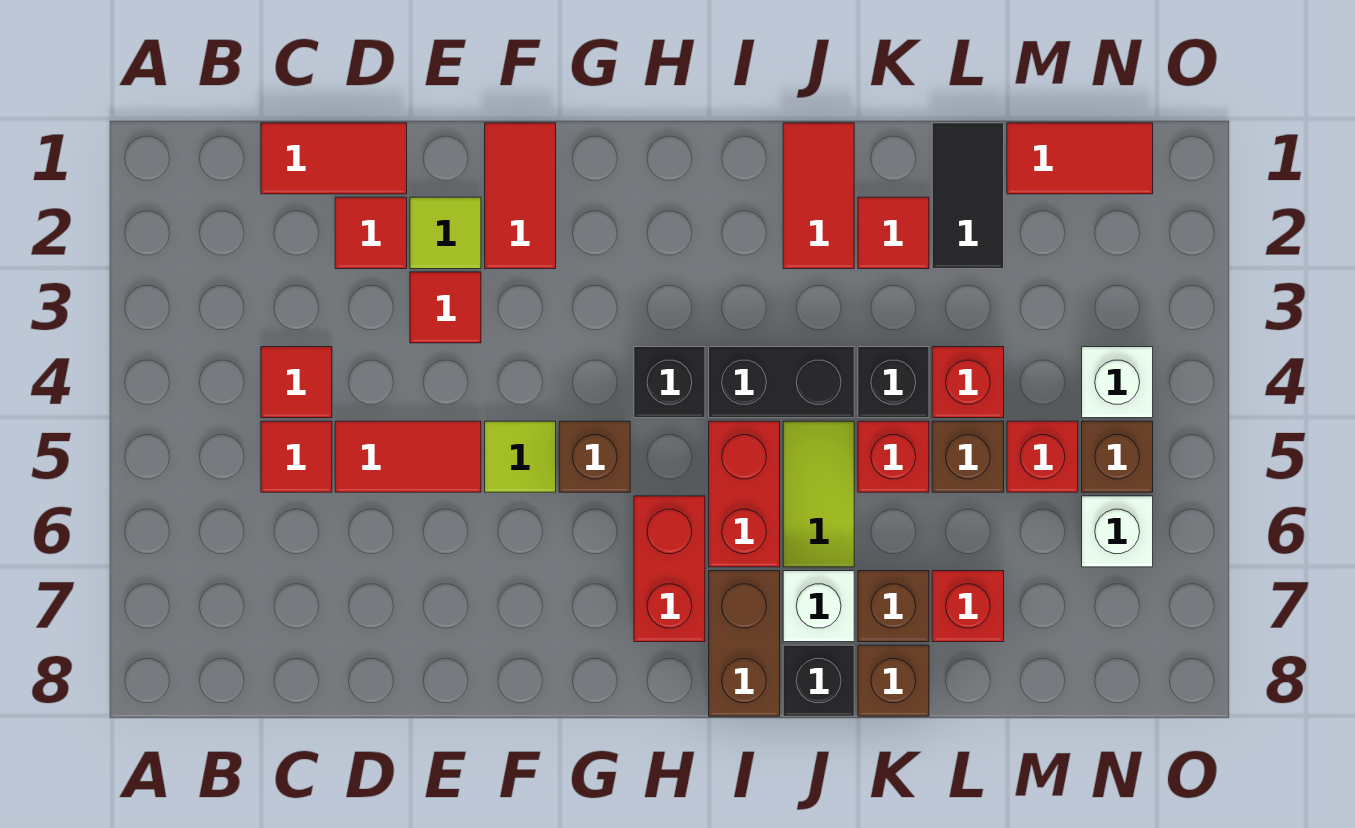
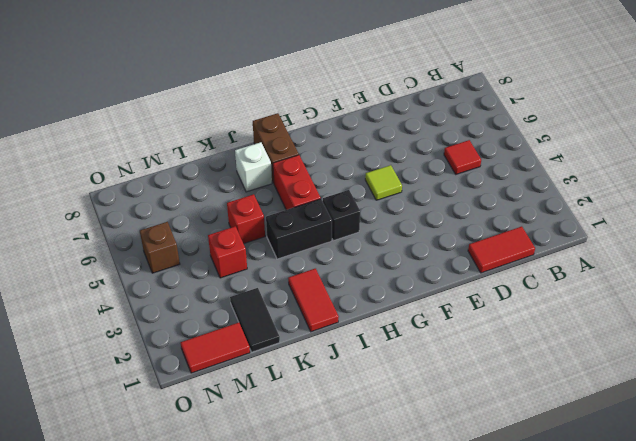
none -> red 1x1 tile [261,347,332,418]
none -> red 1x1 tile [335,197,407,269]
none -> red 1x2 tile [335,421,481,492]
none -> lime 1x1 tile [410,197,481,269]

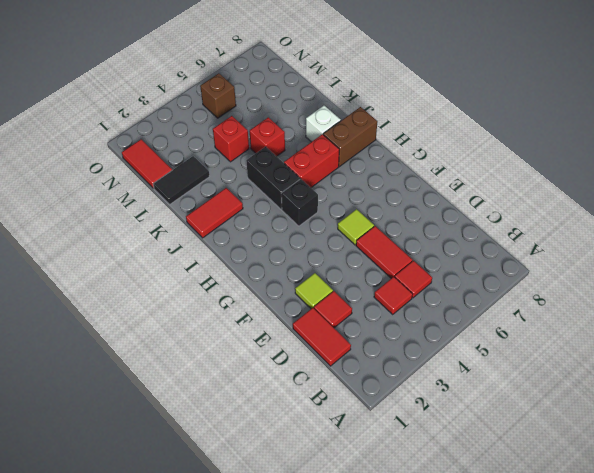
none -> red 1x1 tile [410,272,481,343]
none -> red 1x2 tile [485,123,556,269]
none -> brown 1x1 brick [559,421,630,492]
none -> red 1x2 brick [634,496,705,642]

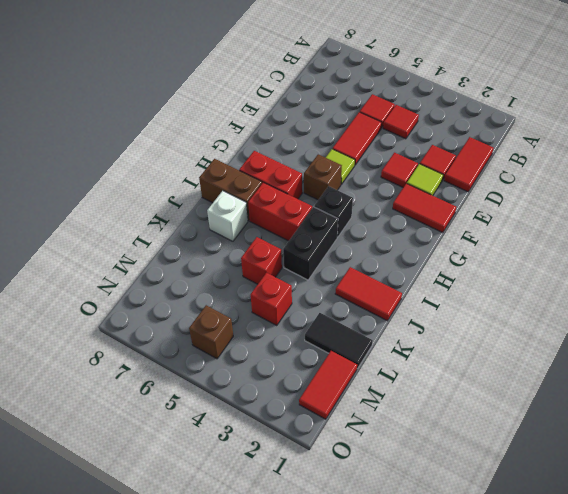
none -> lime 1x2 tile [783,421,854,567]
none -> black 1x1 brick [783,645,854,716]
none -> red 1x1 tile [858,197,929,269]
none -> black 1x1 brick [858,347,929,418]

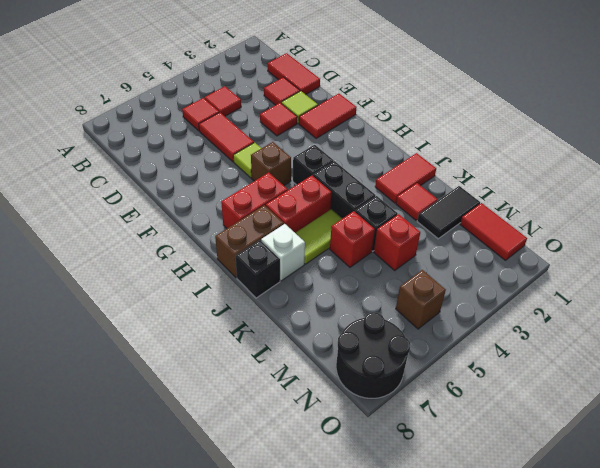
black 2x2 round brick [336,312,410,398] -> none
none -> brown 1x1 brick [858,571,929,642]
none -> brown 1x1 brick [858,645,929,716]
none -> brown 1x1 brick [932,421,1004,492]
none -> red 1x1 brick [932,571,1004,642]

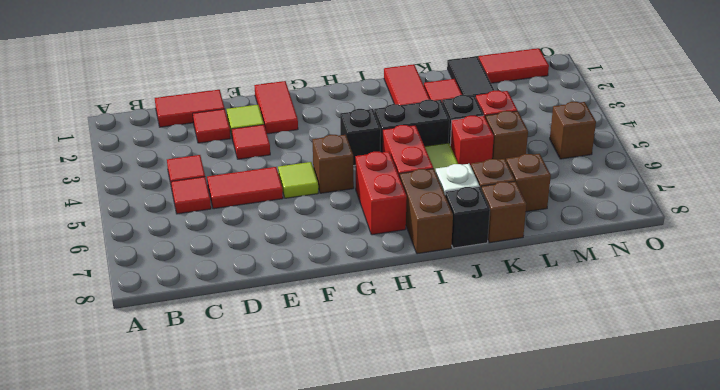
brown 1x1 brick [506,154,551,212] -> red 1x1 brick [932,571,1004,642]
none -> red 1x1 brick [1007,421,1078,492]
none -> white 1x1 brick [1082,347,1153,418]
none -> white 1x1 brick [1082,496,1153,567]

